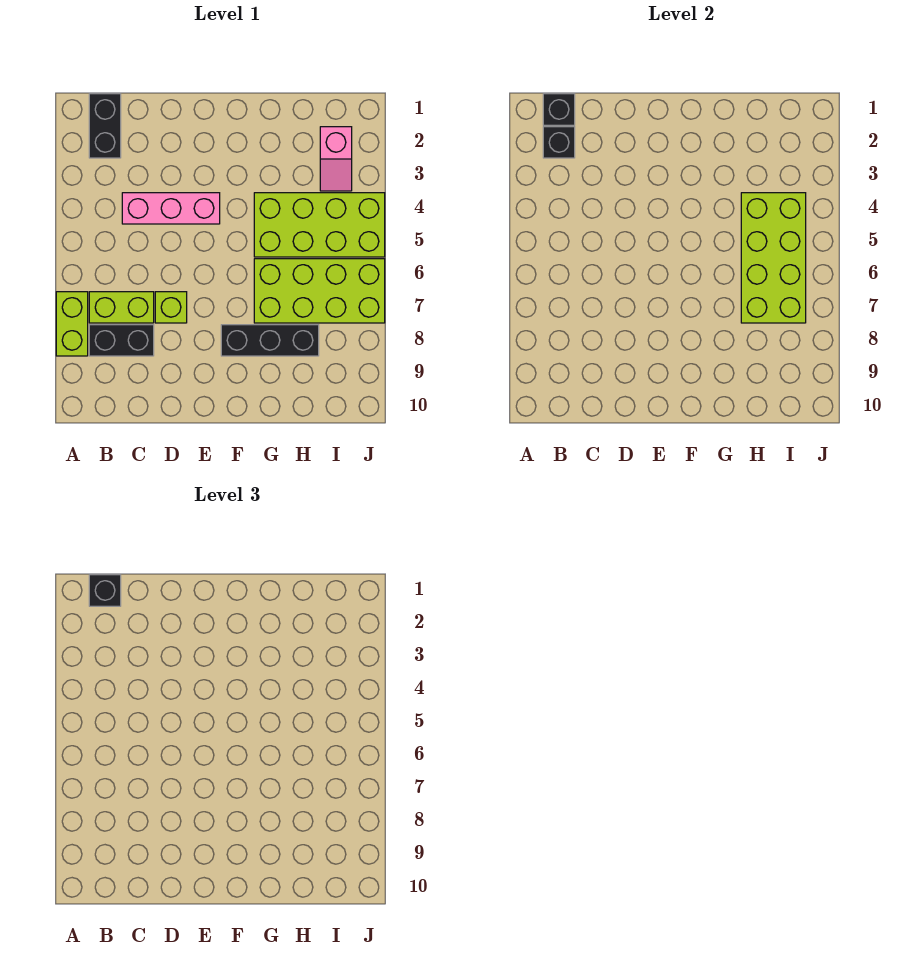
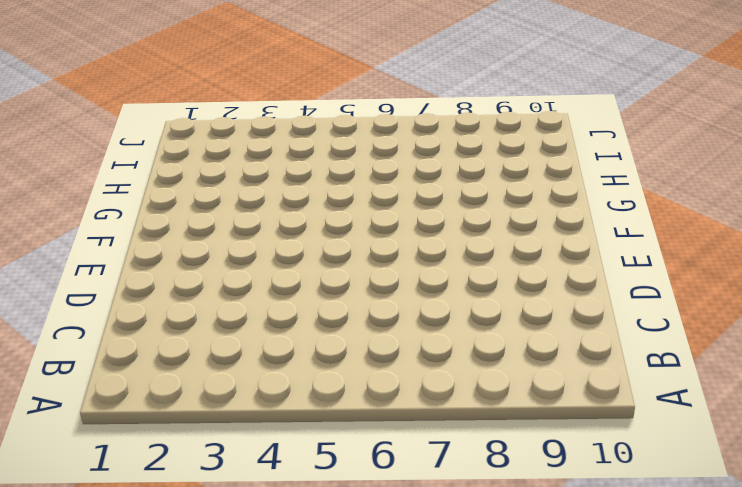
none -> lime 1x2 brick [56,292,88,356]
none -> black 1x2 brick [89,94,121,158]
none -> lime 1x2 brick [89,292,154,323]

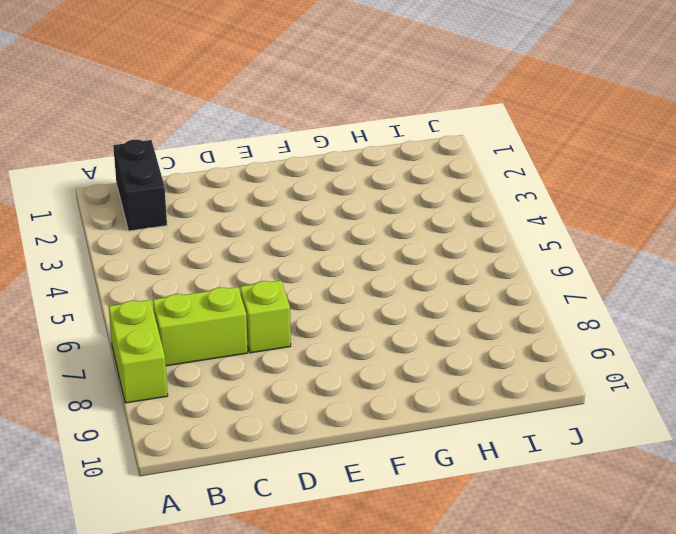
none -> black 1x2 brick [89,325,154,356]
none -> pink 1x3 brick [122,193,220,224]
none -> black 1x3 brick [221,325,319,356]

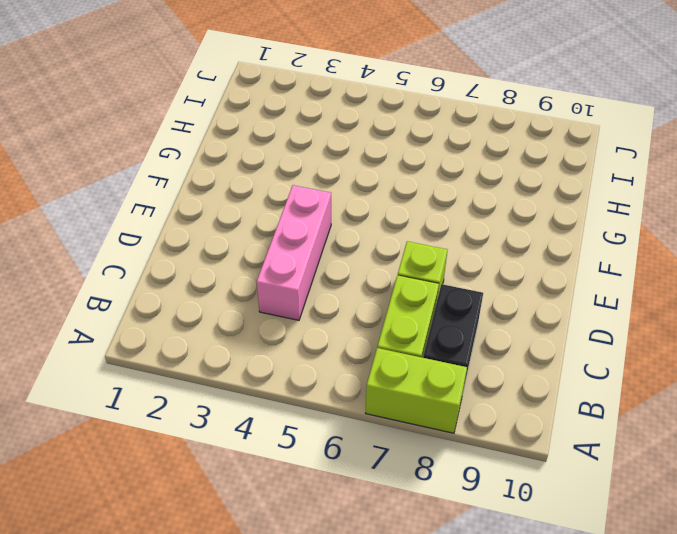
none -> black 1x2 brick [89,94,121,158]
none -> black 1x3 brick [221,325,319,356]
none -> lime 2x4 brick [254,193,385,257]

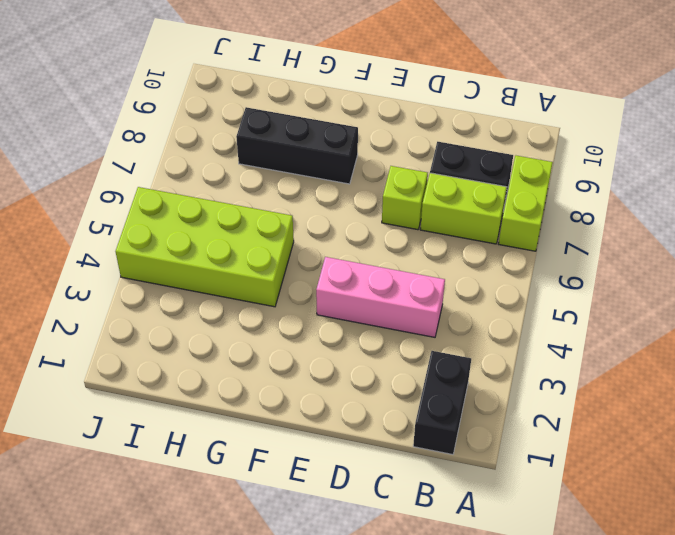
none -> lime 2x4 brick [254,259,385,323]
none -> pink 1x2 slope [320,127,352,191]
none -> black 1x1 brick [543,94,575,125]

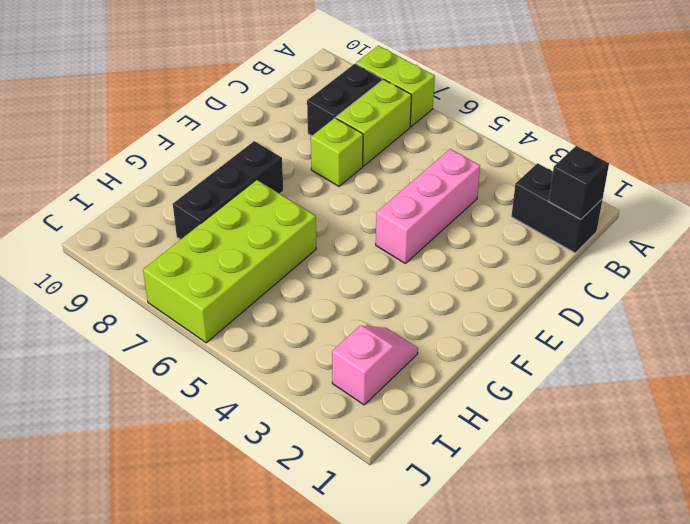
pink 1x2 slope [332,326,418,405] -> pink 1x2 slope turned to [320,127,352,191]
none -> lime 2x4 brick [254,193,385,257]
none -> black 1x1 brick [543,127,575,158]
none -> lime 2x4 brick [741,193,806,323]

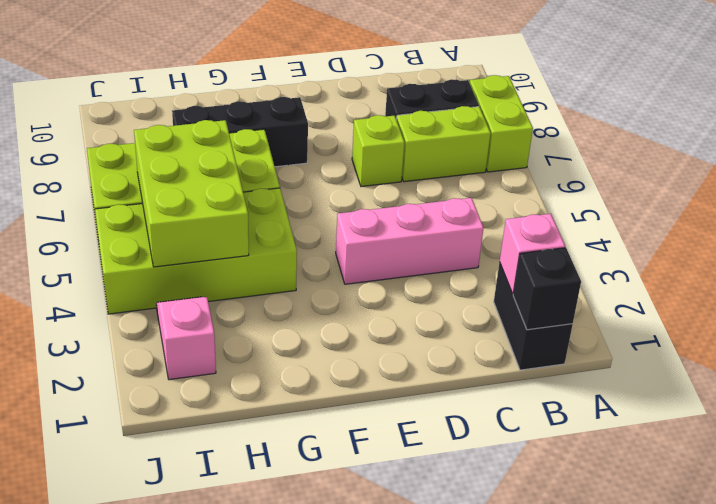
pink 1x1 brick [500,214,565,294] -> black 1x1 brick [543,127,575,158]
lime 2x3 brick [134,120,249,267] -> lime 2x4 brick [741,193,806,323]
none -> black 1x1 brick [89,575,121,606]

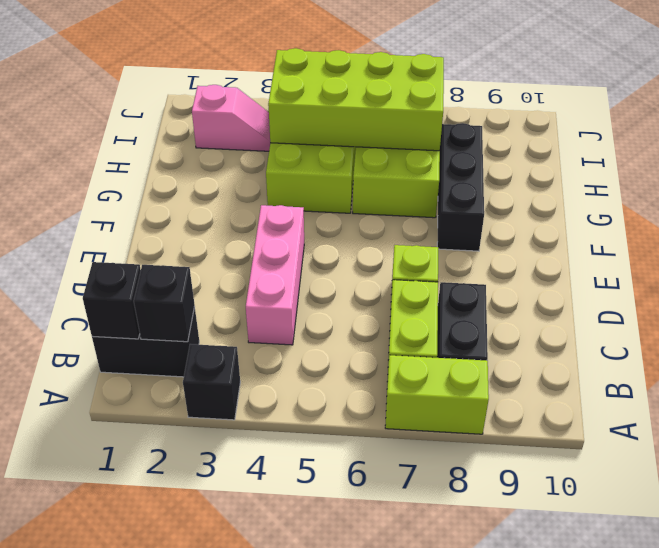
black 1x1 brick [183,344,240,420] -> black 1x1 brick moved to [89,575,121,606]

